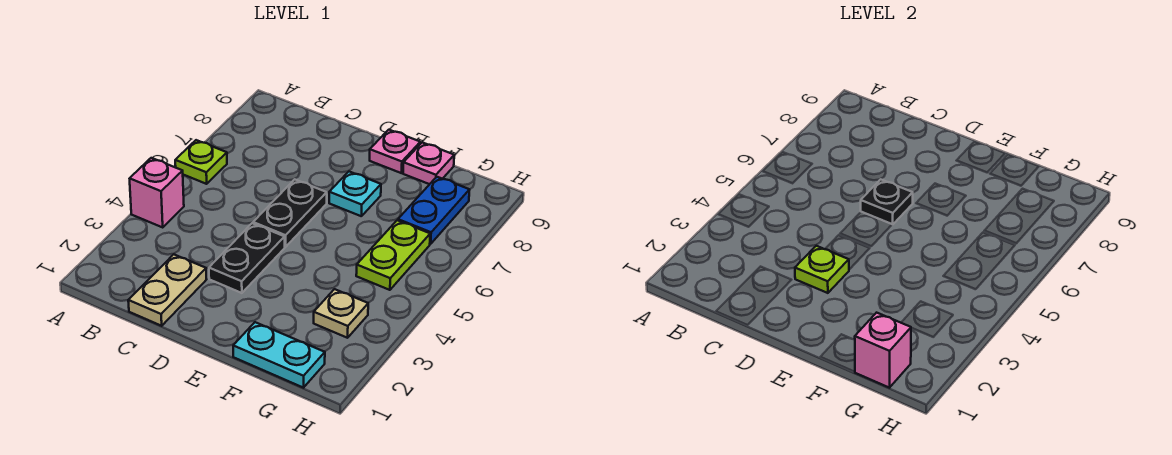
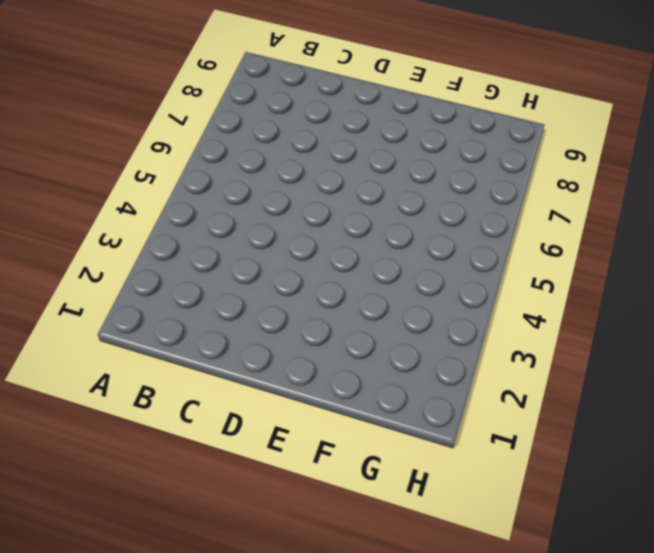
none -> pink 1x1 brick [130,158,184,227]
none -> lime 1x1 plate [175,140,227,184]
none -> tan 1x2 plate [128,254,206,326]

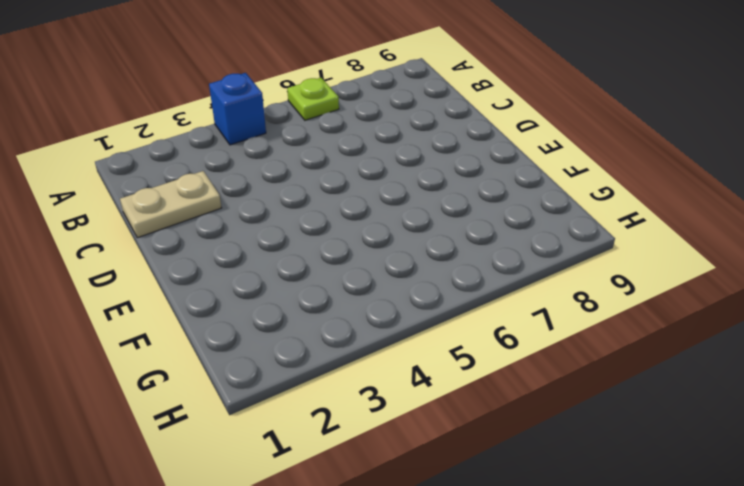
blue 1x1 brick [209,73,266,145] -> pink 1x1 brick [130,158,184,227]
none -> black 1x2 plate [209,223,285,293]
none -> black 1x2 plate [253,179,327,247]
none -> cyan 1x1 plate [329,172,381,216]

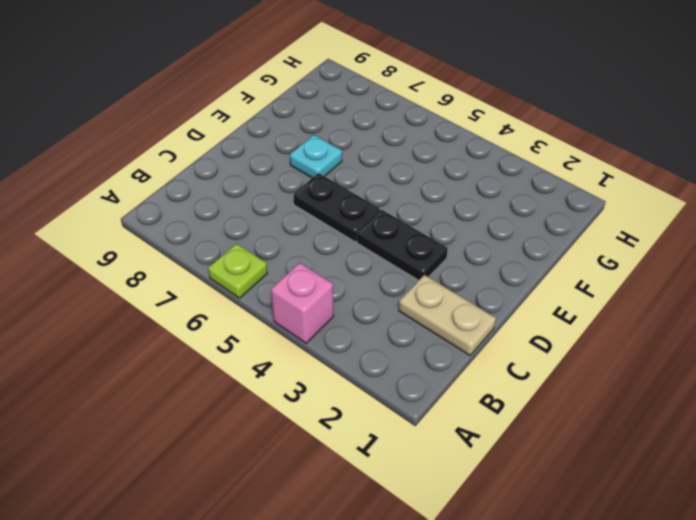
none -> pink 1x1 plate [370,130,420,173]
none -> cyan 1x2 plate [233,322,325,388]
none -> pink 1x1 plate [403,142,454,184]

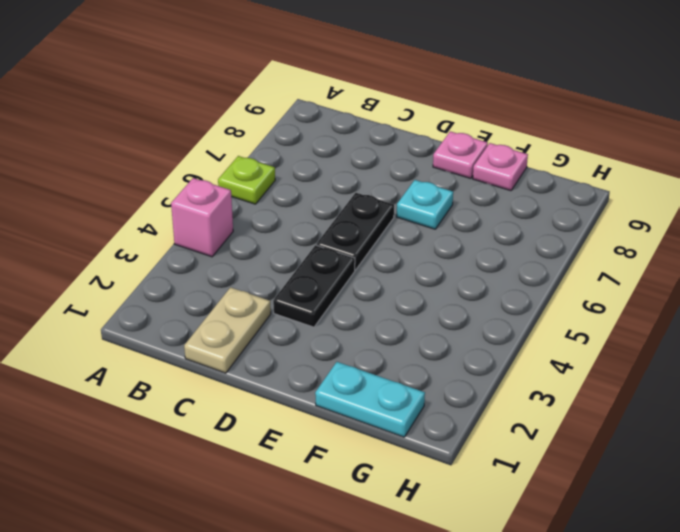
none -> tan 1x1 plate [314,289,368,338]
none -> lime 1x2 plate [356,220,430,290]
none -> blue 1x2 plate [398,177,470,244]

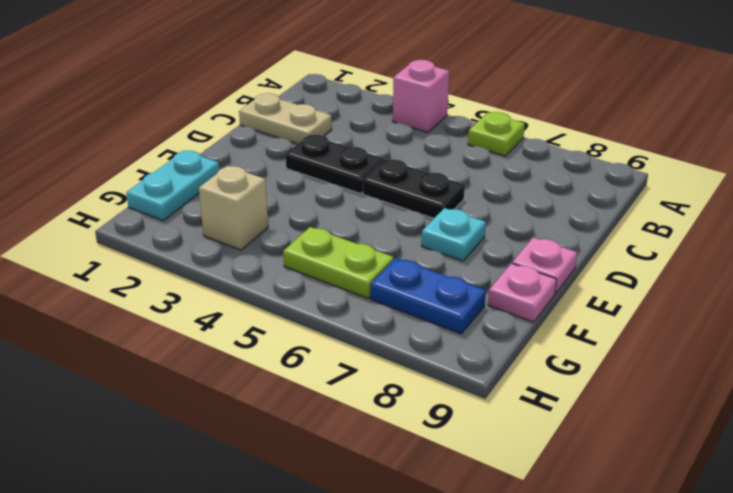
tan 1x1 brick [199,166,268,250] -> tan 1x1 plate [314,289,368,338]
none -> lime 1x1 plate [795,246,849,293]
none -> black 1x1 plate [861,179,913,225]
none -> pink 1x1 brick [855,313,911,388]

